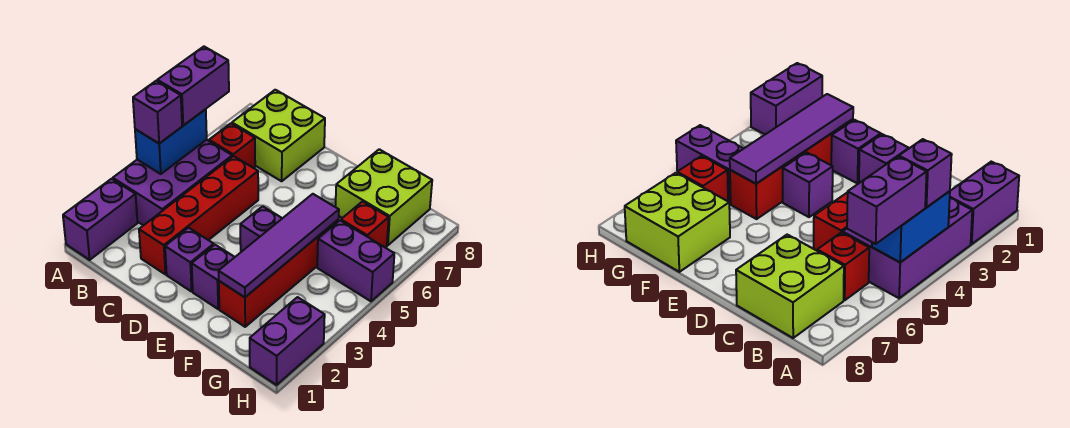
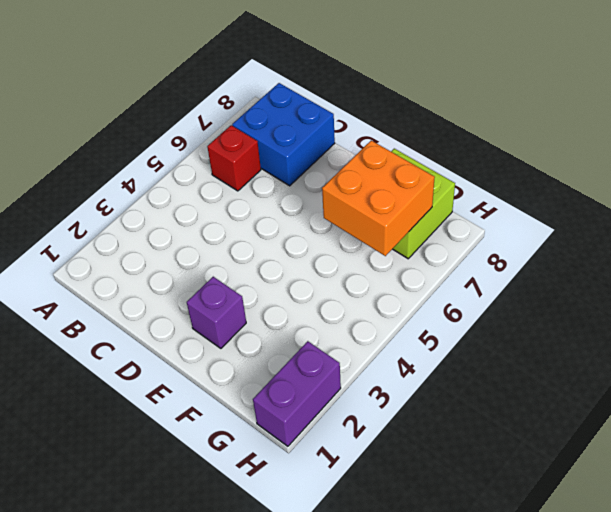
blue 2x2 brick [232,83,335,186] -> lime 2x2 brick [232,90,325,181]
orange 2x2 brick [322,140,435,256] -> none
none -> purple 1x2 brick [63,179,137,260]
none -> purple 2x3 brick [113,140,232,226]
none -> red 1x4 brick [139,156,258,274]

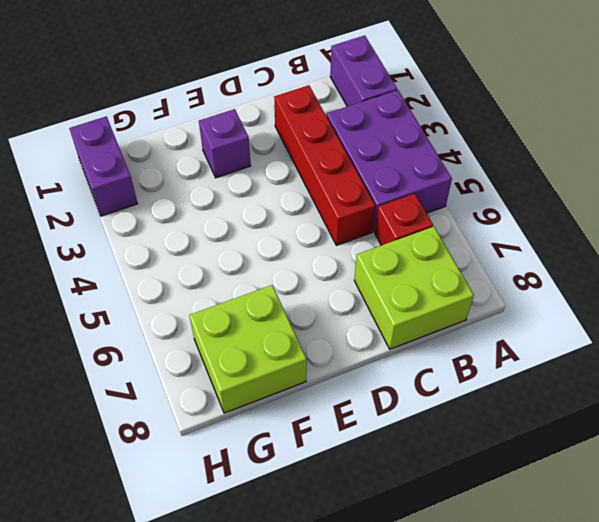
none -> purple 1x1 brick [165,228,214,292]
none -> purple 1x1 brick [240,206,282,252]
none -> red 1x4 brick [219,219,339,327]

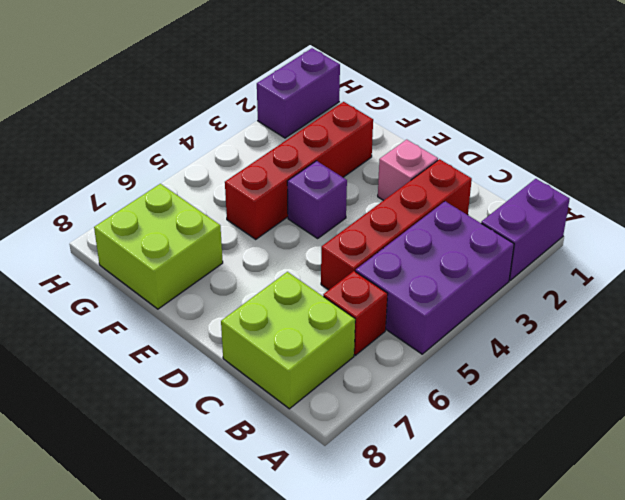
pink 1x1 brick [378,140,438,201] -> purple 1x1 brick [165,228,214,292]
none -> purple 1x1 brick [192,245,235,309]
none -> purple 1x2 brick [317,221,394,301]
none -> red 1x1 brick [341,202,389,248]

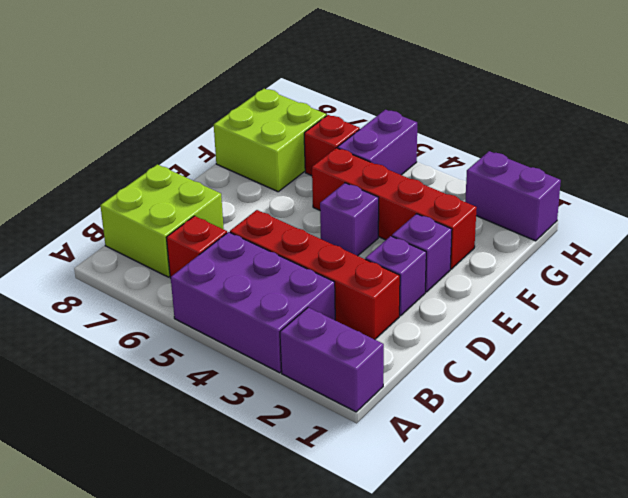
none -> blue 1x2 brick [135,109,207,174]
none -> purple 1x4 tile [218,194,339,297]
none -> purple 1x1 brick [133,81,182,143]

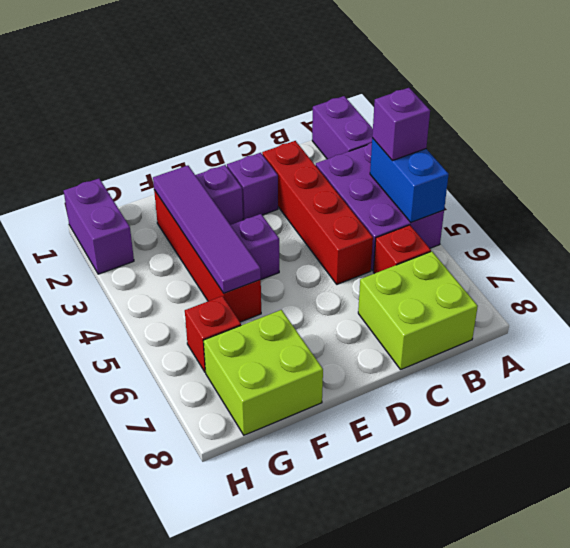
none -> purple 1x2 brick [317,221,394,301]
none -> purple 1x2 brick [157,47,229,126]

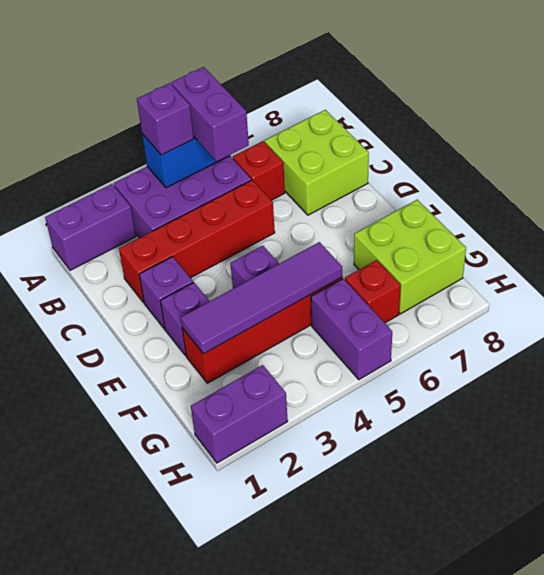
purple 1x2 brick [171,67,249,161] -> purple 1x2 brick turned to [157,47,229,126]

